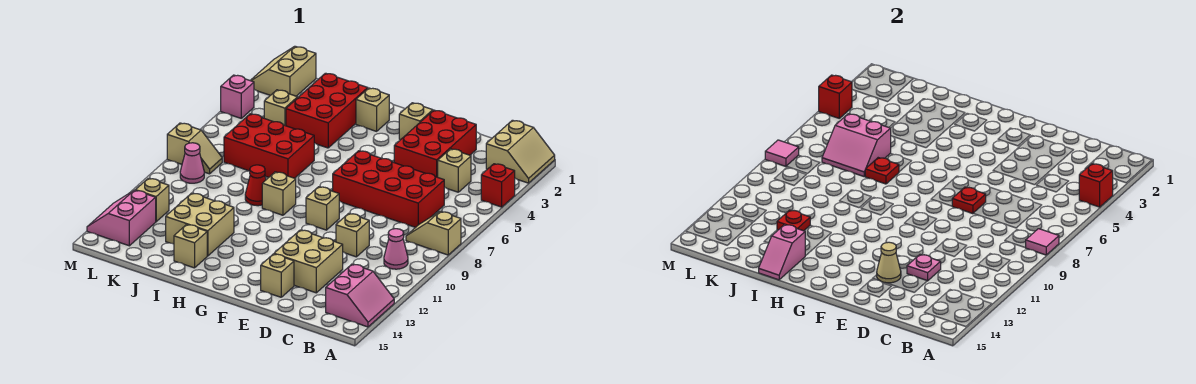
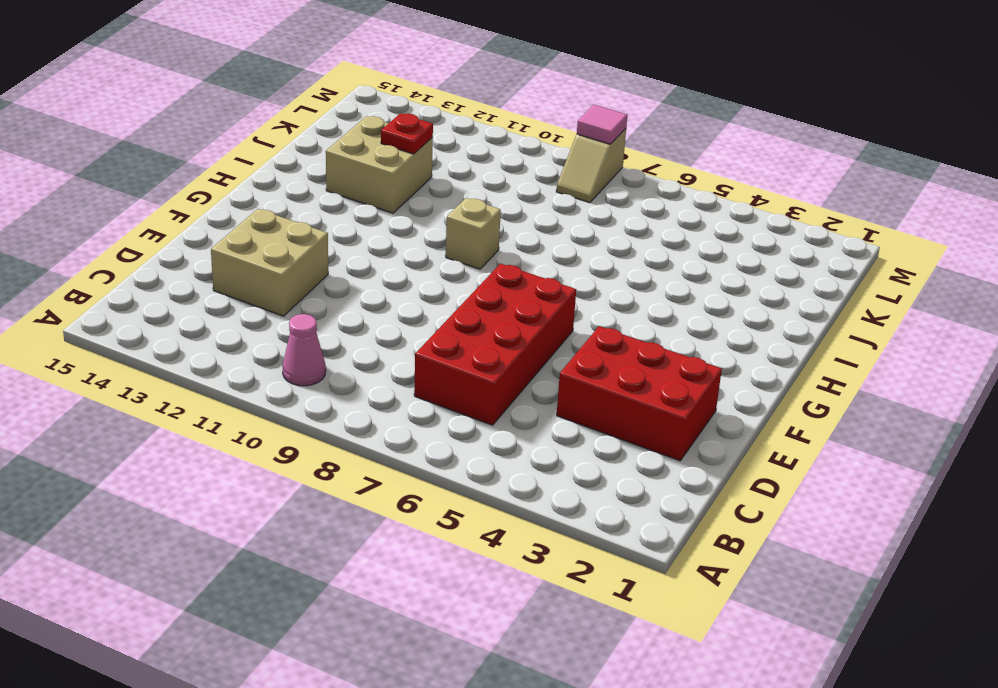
none -> tan 2x2 slope [486,120,555,183]
none -> red 1x1 brick [481,164,515,207]
none -> tan 1x2 slope [406,212,461,255]
none -> pink 2x2 slope [326,264,394,327]

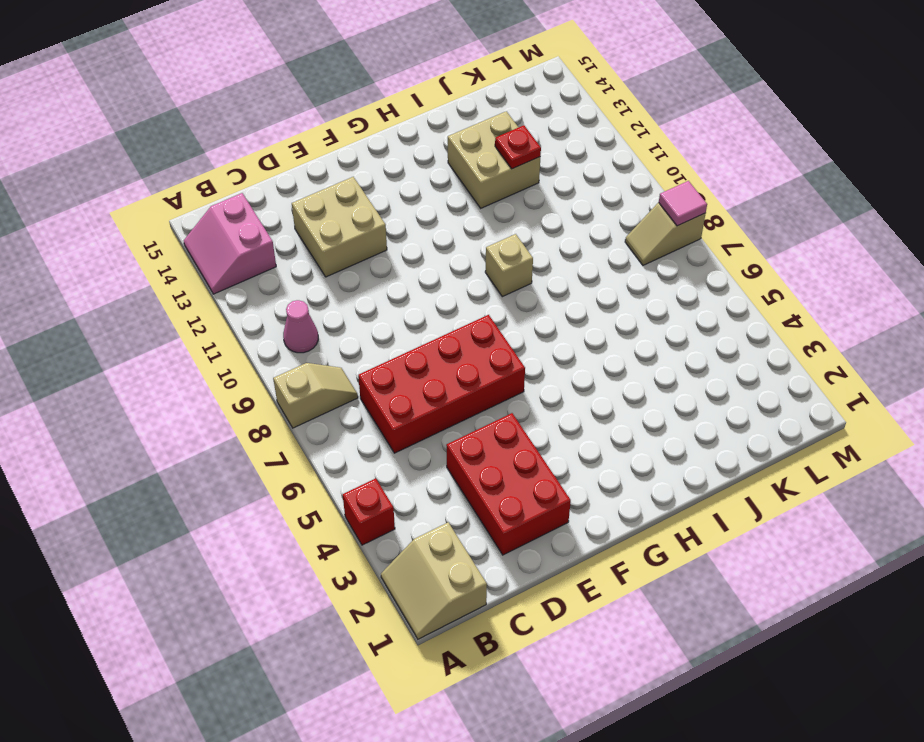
none -> tan 1x1 brick [438,149,471,192]
none -> tan 1x1 brick [336,213,369,257]
none -> tan 1x1 brick [261,254,294,297]
none -> tan 1x1 brick [399,103,433,140]

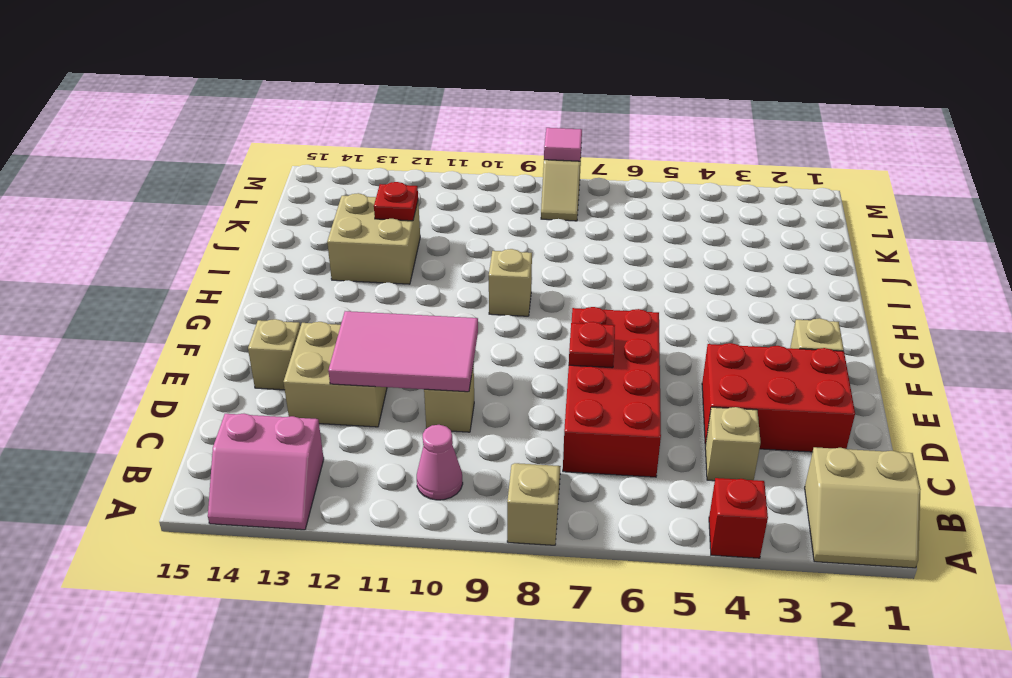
pink 2x3 tile [328,311,478,392] -> pink 1x1 plate [907,255,941,281]
none -> tan 1x1 brick [306,187,339,230]
none -> tan 1x1 brick [356,88,389,131]
none -> red 2x3 brick [286,73,368,148]
none -> red 2x3 brick [224,114,314,178]

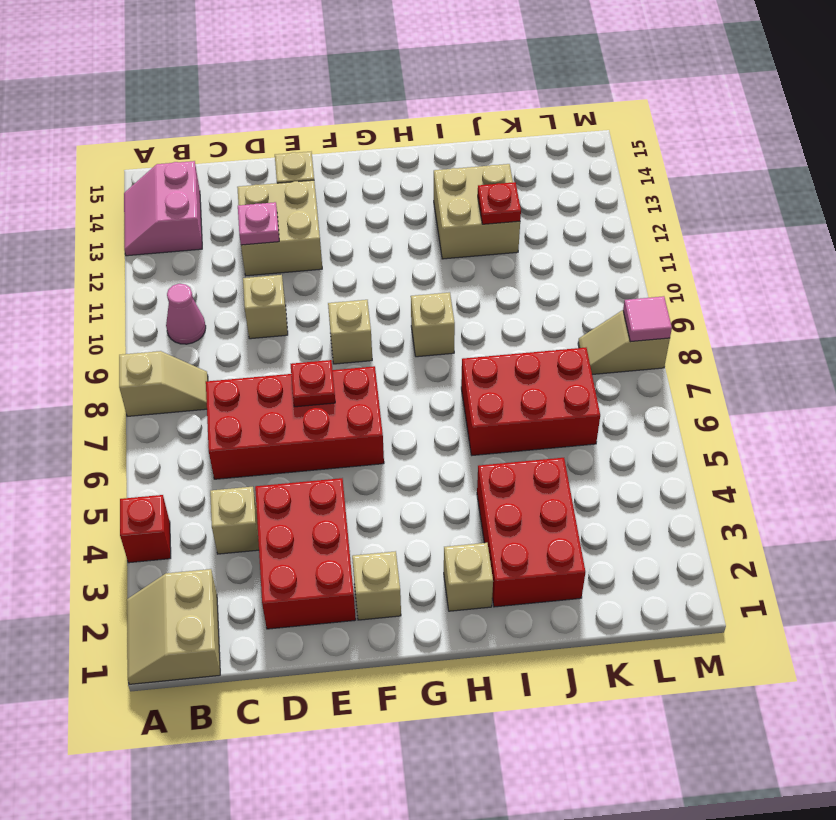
none -> red 1x1 cone [245,165,266,206]
none -> tan 1x1 brick [174,224,207,268]
none -> tan 1x1 brick [264,90,298,126]
none -> tan 2x2 slope [250,46,316,96]

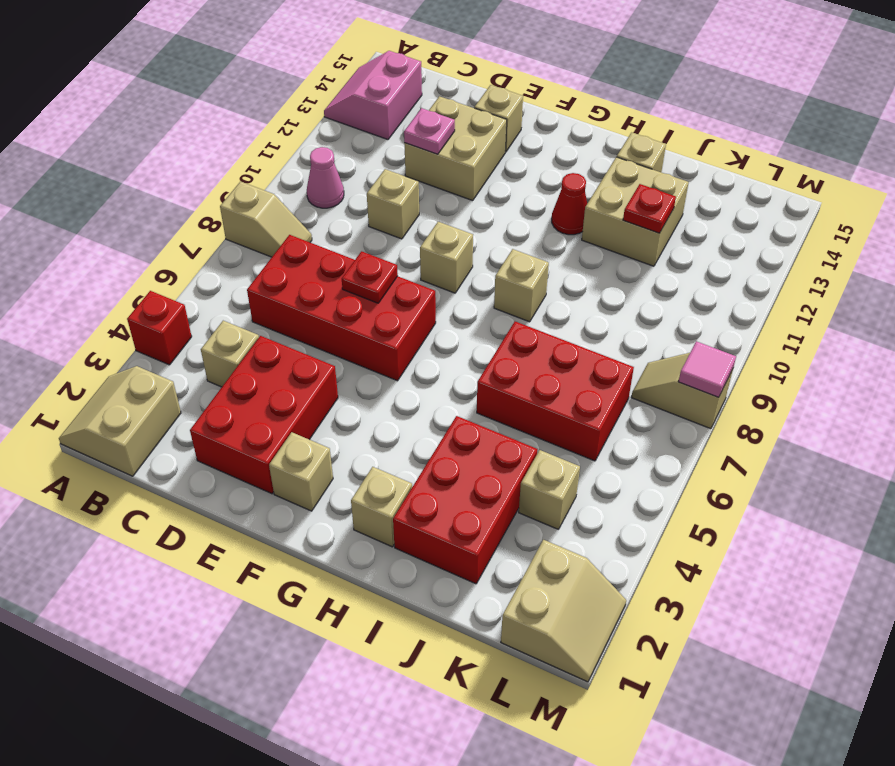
red 1x1 cone [552,173,587,235] -> red 1x1 cone moved to [245,165,266,206]
none -> pink 1x1 cone [180,143,204,183]
none -> tan 1x1 brick [136,178,169,222]
none -> pink 2x2 slope [87,190,156,246]
none -> pink 1x1 brick [221,75,254,118]

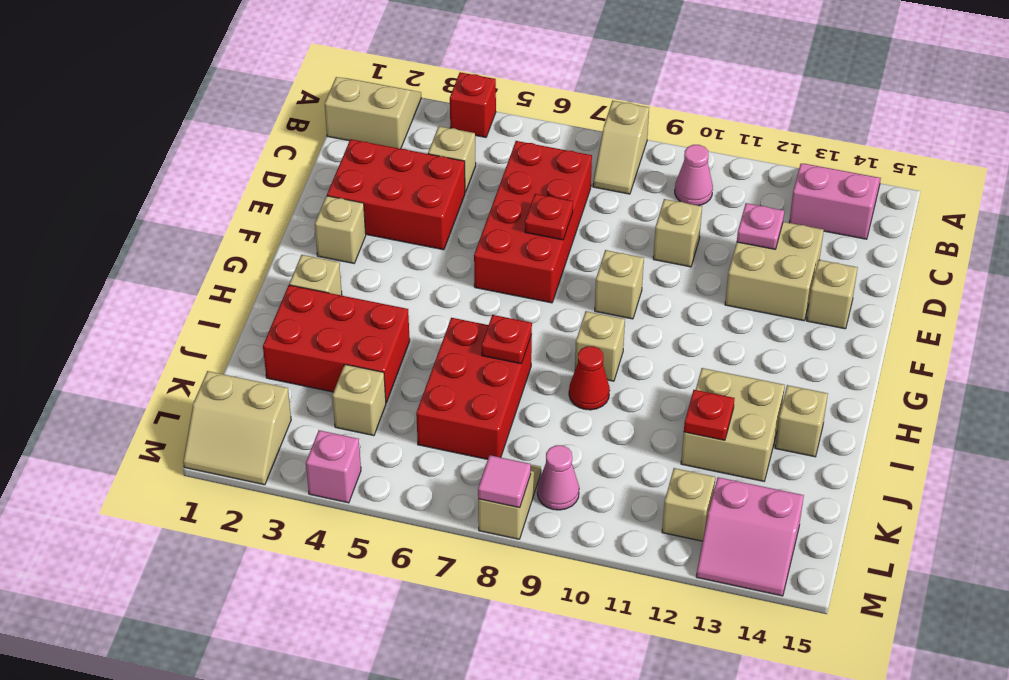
none -> red 1x1 brick [1079,164,1113,207]
none -> pink 1x1 tile [1026,229,1059,255]
none -> tan 1x1 cone [877,242,901,283]
none -> pink 1x2 slope [759,224,805,280]

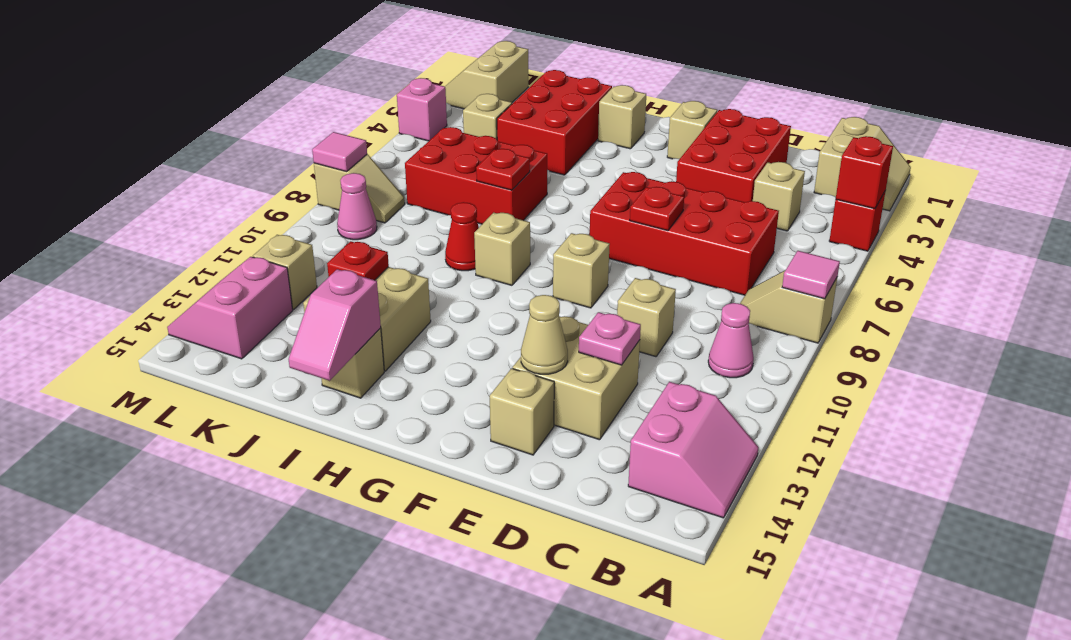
none -> pink 2x2 slope [822,114,891,177]
none -> red 1x1 brick [819,75,852,118]

